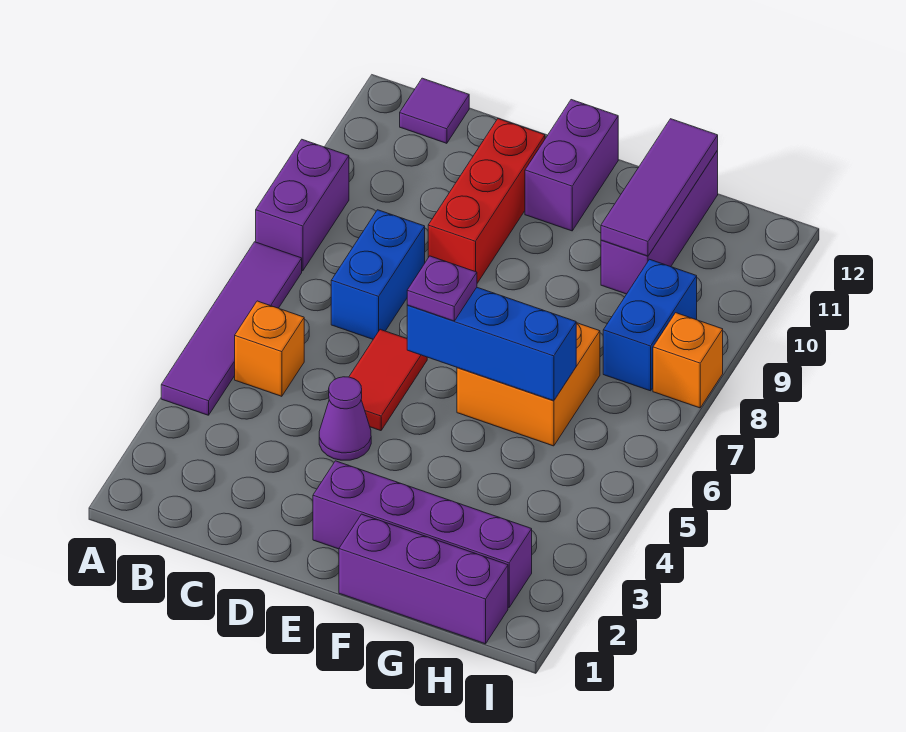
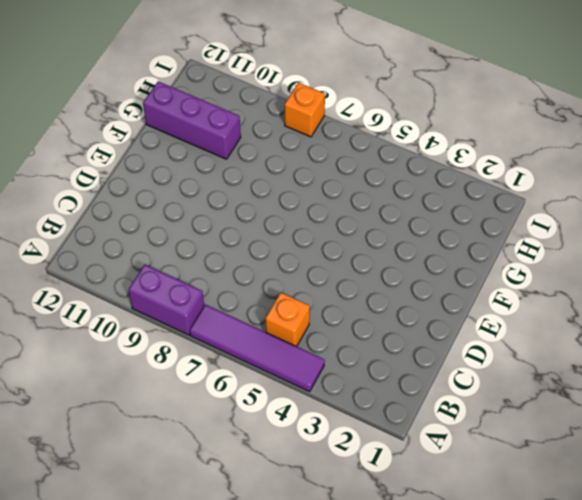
none -> purple 1x1 tile [400,78,469,143]
none -> blue 1x2 brick [331,210,425,339]
none -> purple 1x1 cone [319,377,371,460]

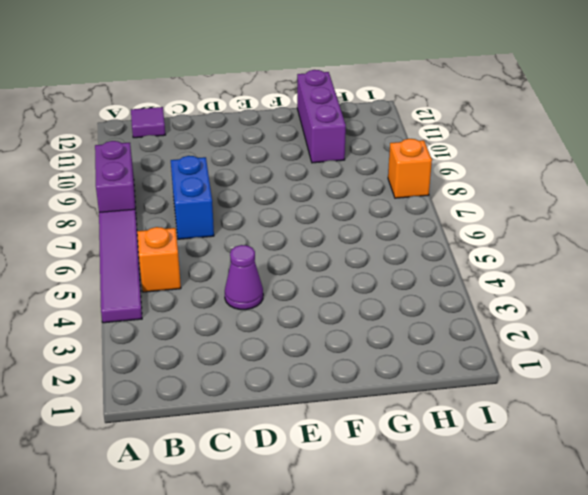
none -> red 1x2 tile [349,329,427,431]
none -> red 1x3 brick [428,119,545,283]
none -> purple 1x4 brick [313,461,532,608]

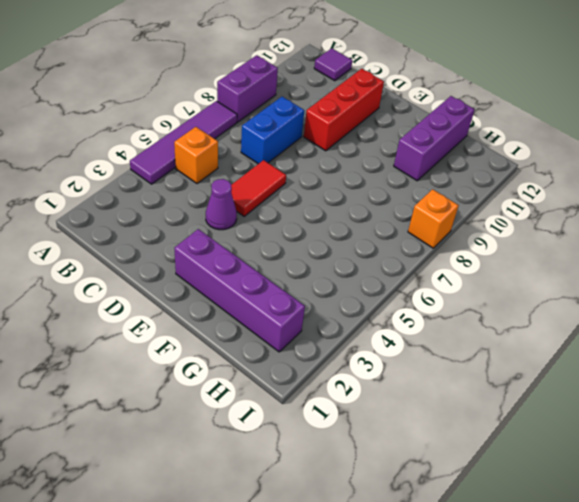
none -> purple 1x2 brick [525,100,618,231]
none -> purple 1x3 brick [339,514,508,644]
none -> orange 2x2 brick [457,323,600,446]

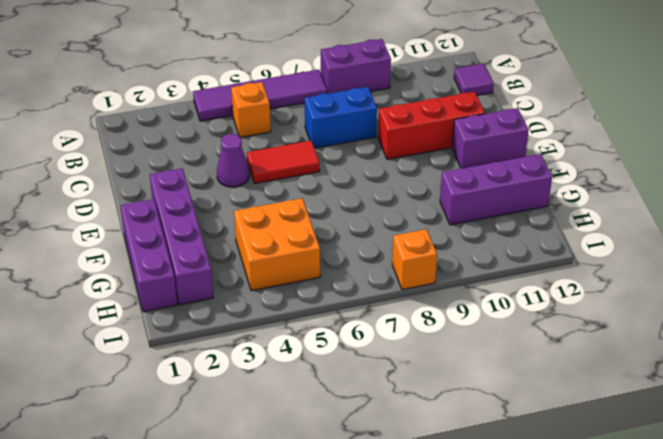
orange 2x2 brick [234,198,320,291] -> orange 2x2 brick moved to [457,323,600,446]
none -> blue 1x2 brick [603,259,697,391]
none -> blue 1x3 brick [407,288,576,401]
none -> purple 1x3 tile [601,119,718,256]

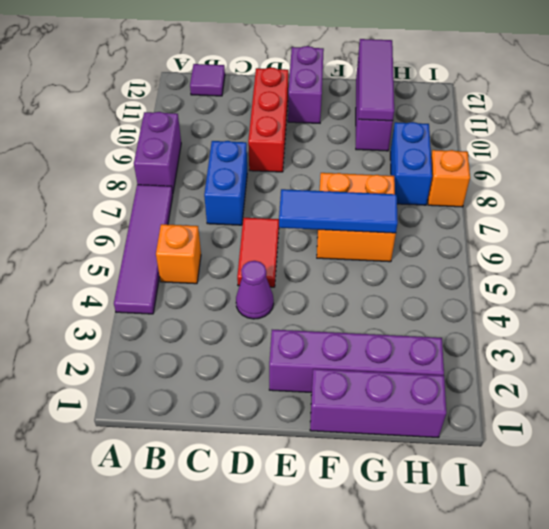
blue 1x3 tile [279,189,398,233] -> blue 1x3 brick [407,288,576,401]
none -> purple 1x1 plate [407,256,477,321]

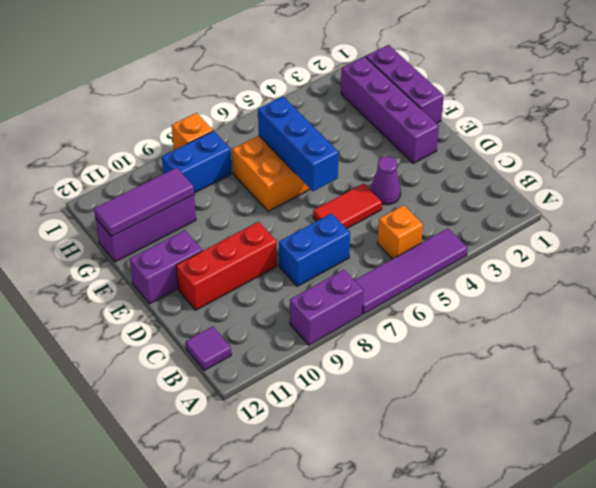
none -> purple 1x1 plate [407,256,477,321]

